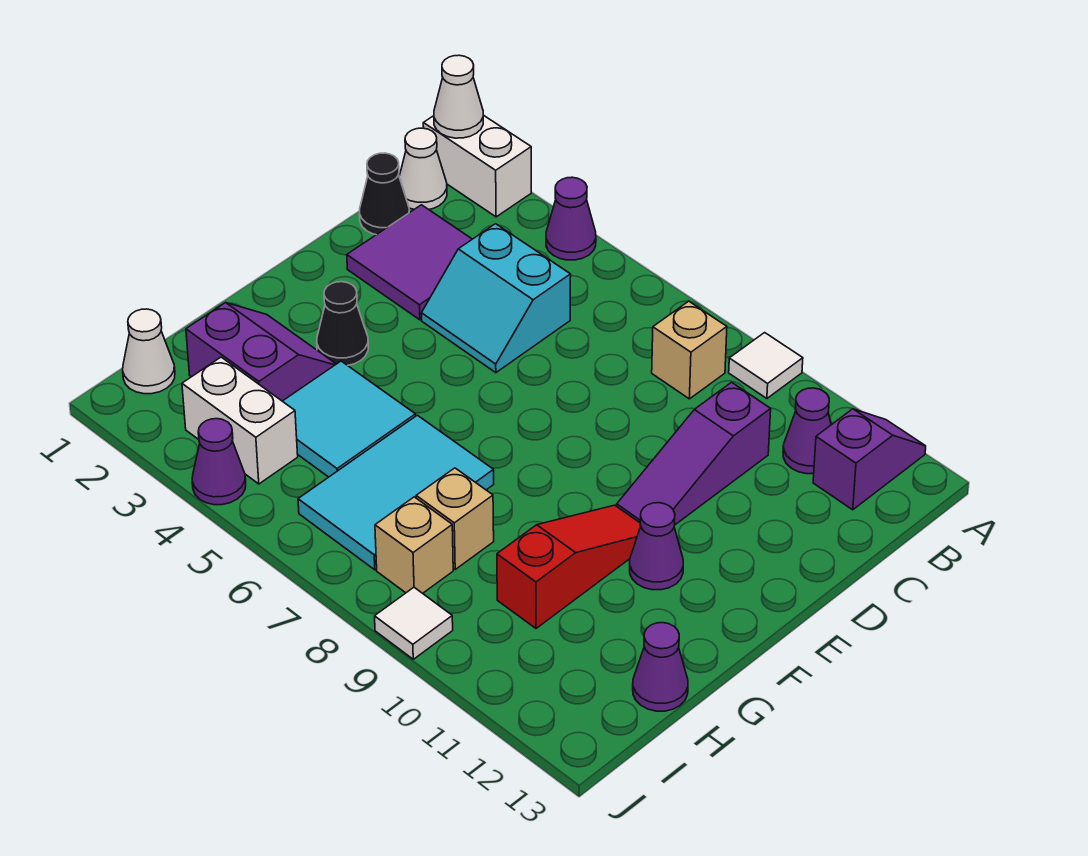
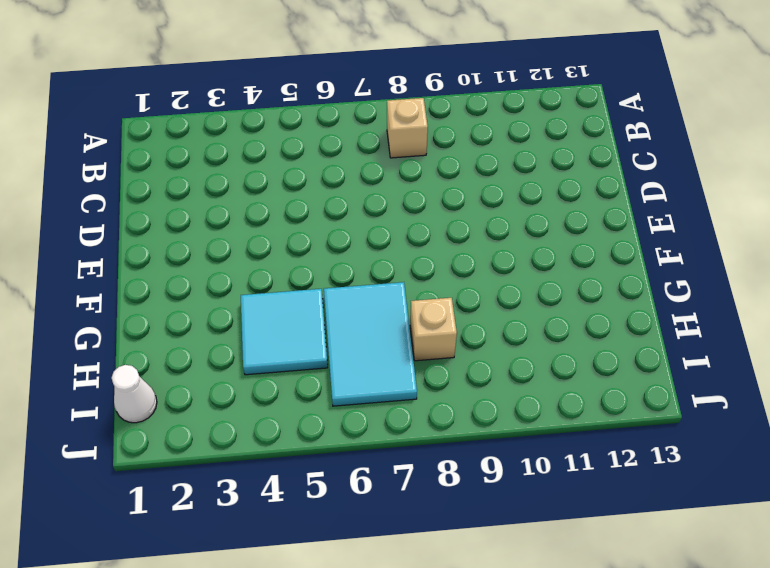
none -> white 1x2 brick [423,115,531,217]
none -> purple 1x1 cone [546,177,596,260]
none -> white 1x1 tile [729,333,803,399]

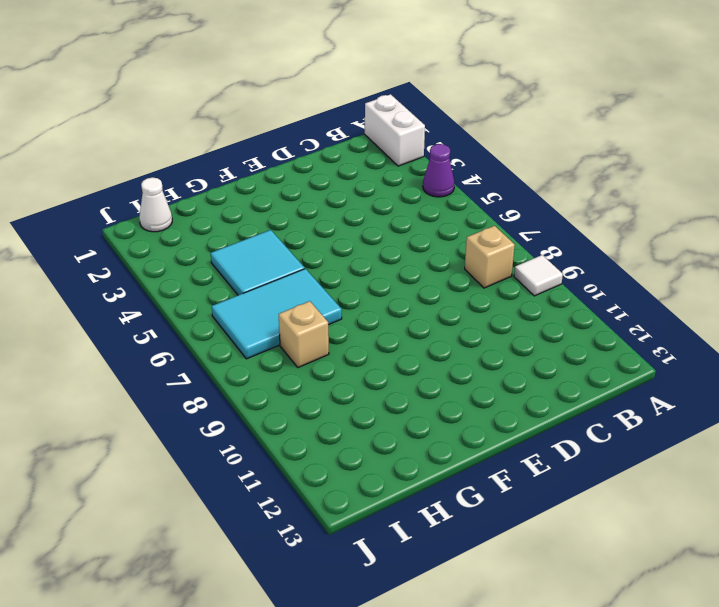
none -> purple 1x2 slope [813,409,926,510]
none -> white 1x1 cone [399,128,447,209]
none -> purple 1x1 cone [783,388,831,474]

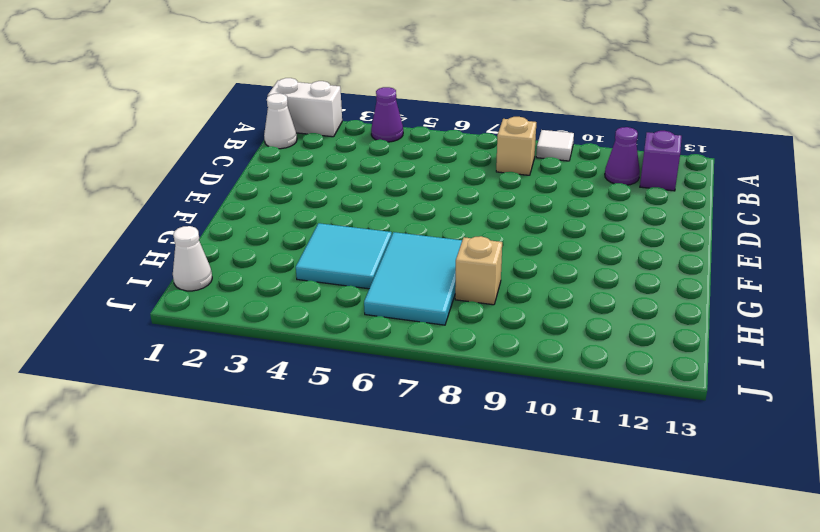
none -> black 1x1 cone [360,153,409,235]
none -> purple 2x2 tile [347,205,472,320]
none -> cyan 2x2 slope [421,224,571,373]

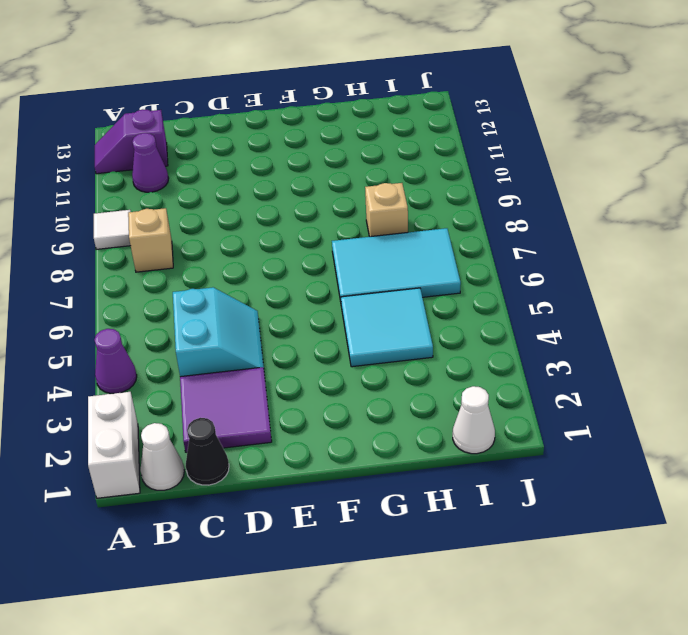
none -> purple 1x3 slope [617,382,771,525]
none -> black 1x1 cone [317,282,368,366]
none -> red 1x3 slope [497,505,641,628]

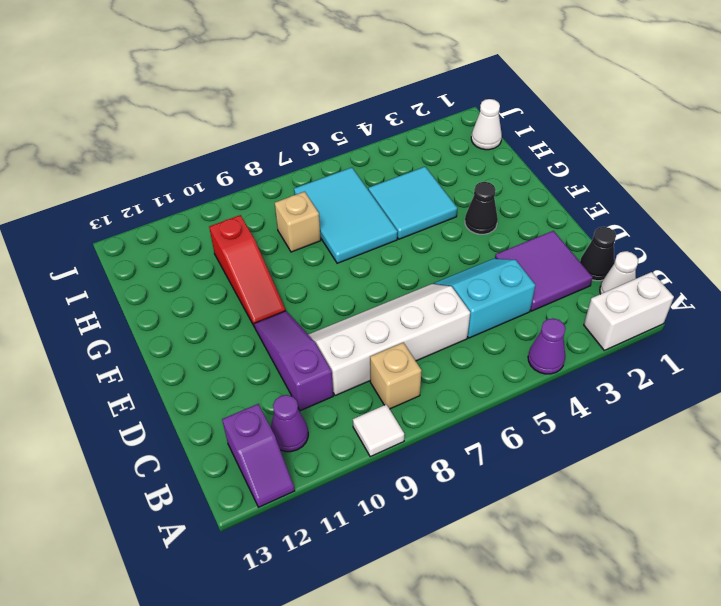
white 2x4 slope [308,284,470,396] -> none
none -> purple 1x1 cone [630,503,683,590]
none -> purple 2x2 slope [186,303,336,401]
none -> purple 1x1 cone [633,623,688,711]

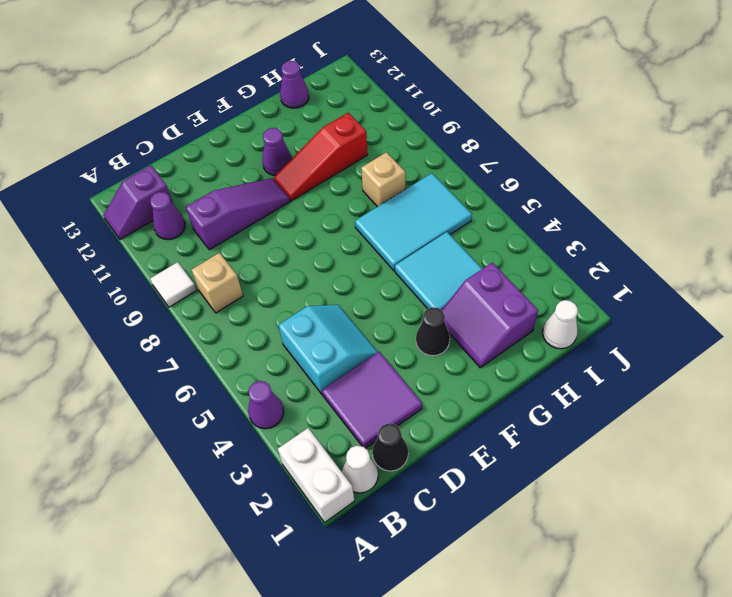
none -> white 1x2 brick [182,357,298,484]
none -> tan 1x1 brick [375,497,453,593]
none -> purple 1x1 cone [192,419,246,505]

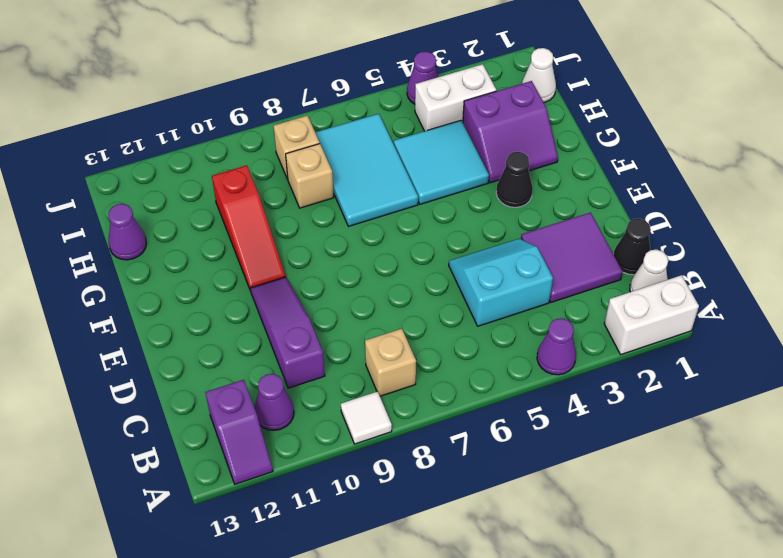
none -> purple 1x1 cone [630,503,683,590]
none -> white 1x1 tile [375,587,453,659]
none -> white 1x1 cone [434,55,483,138]

